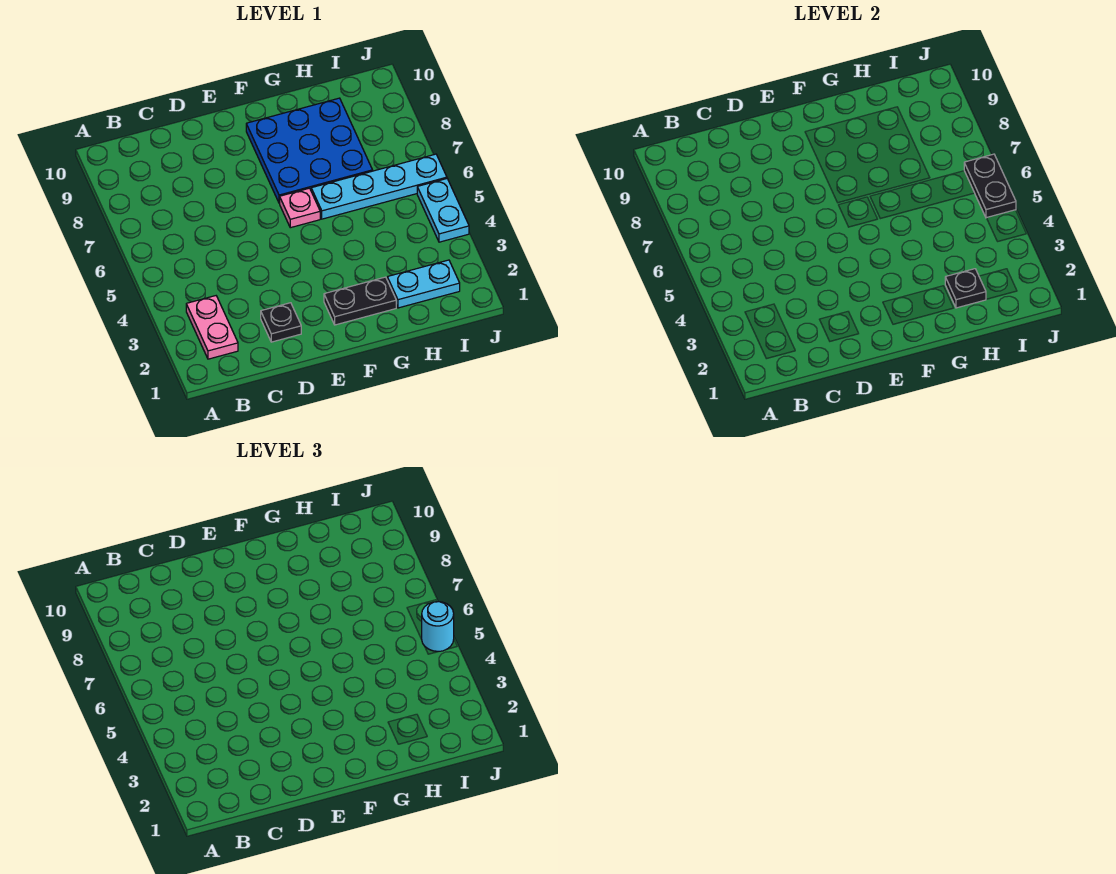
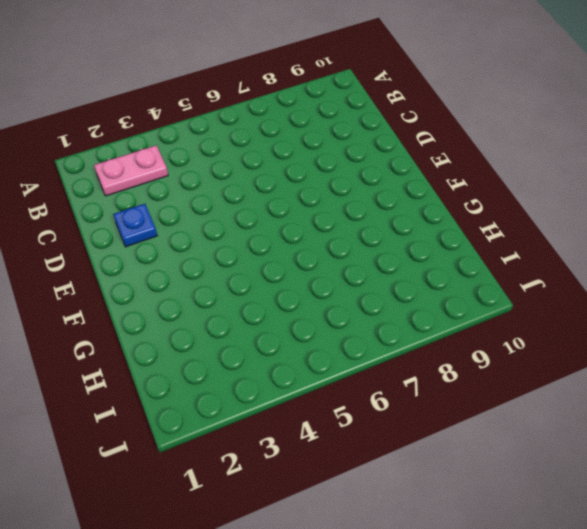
blue 1x1 plate [113,204,157,247] -> black 1x1 plate [261,303,301,342]
none -> black 1x2 plate [324,277,396,325]
none -> pink 1x1 plate [280,188,320,228]

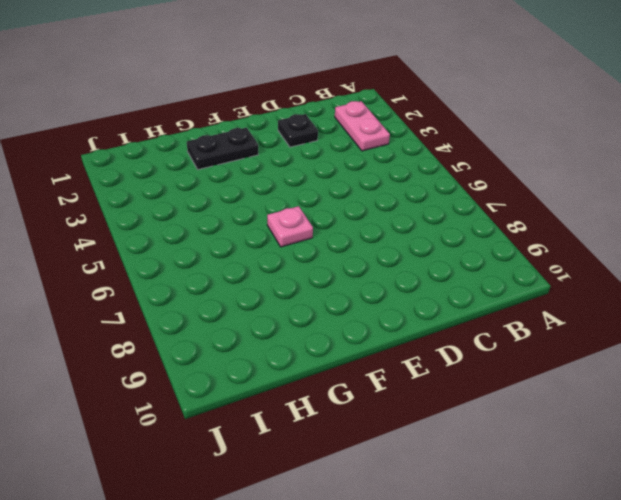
none -> blue 3x3 plate [246,98,373,203]
none -> cyan 1x4 plate [311,154,447,219]

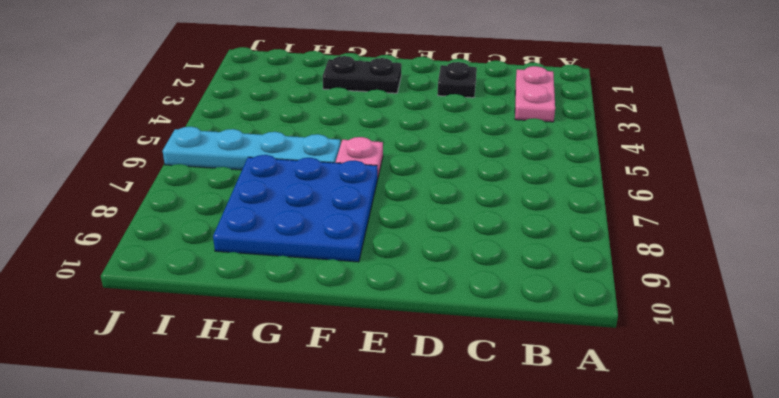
none -> cyan 1x2 plate [387,260,460,308]
none -> cyan 1x2 plate [417,179,469,242]

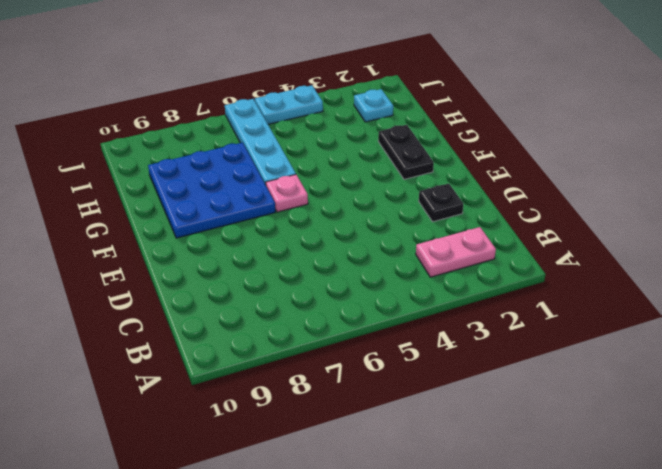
cyan 1x1 plate [354,89,393,122] -> cyan 1x2 plate [387,260,460,308]
none -> black 1x1 plate [945,269,986,308]
none -> black 1x2 plate [964,154,1016,218]

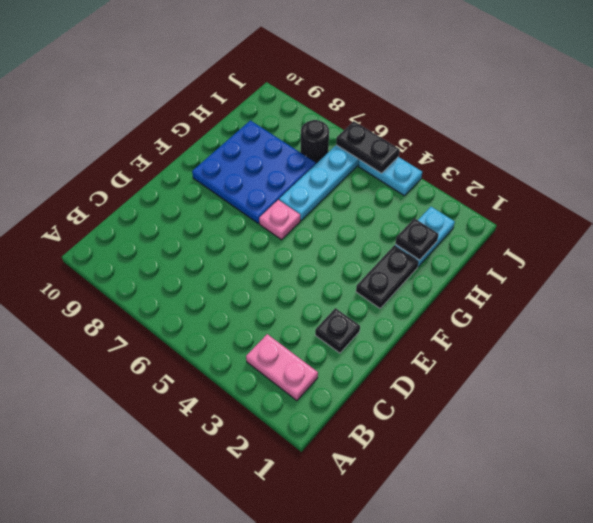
black 1x1 round brick [301,120,329,163] -> none
none -> cyan 1x1 round brick [422,602,454,651]

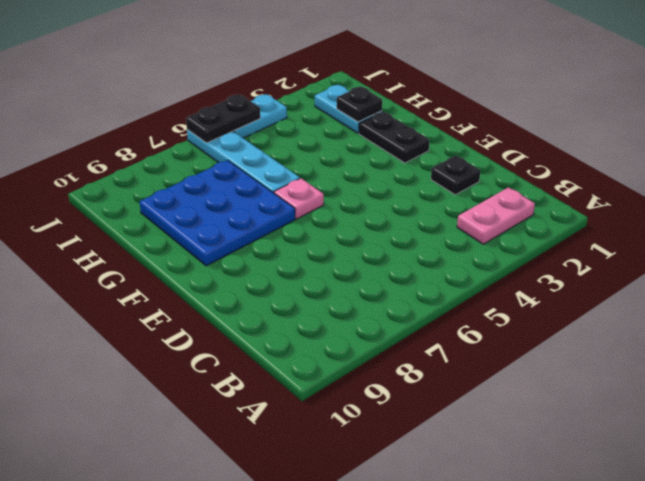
none -> cyan 1x1 round brick [422,602,454,651]

